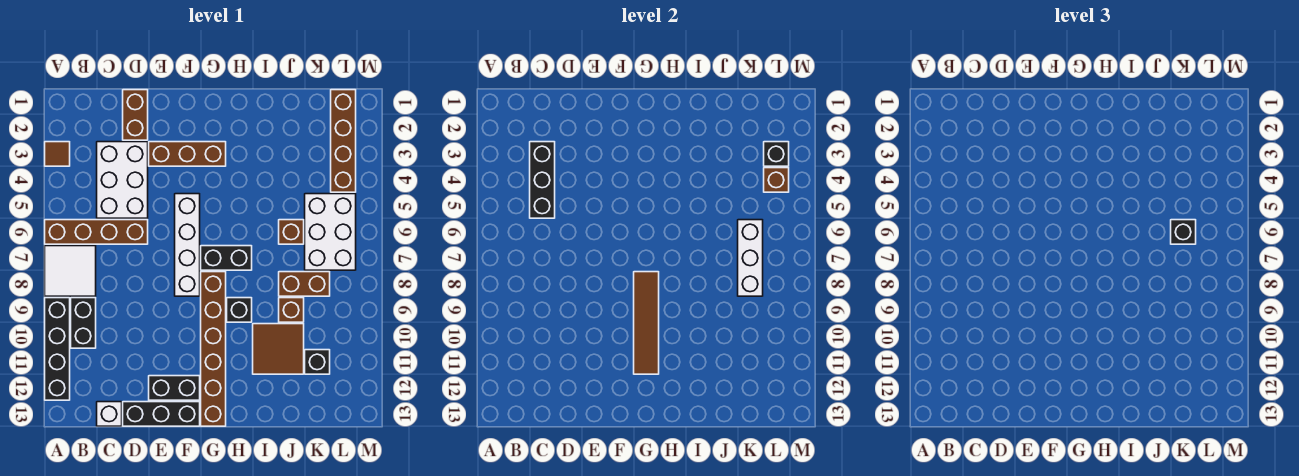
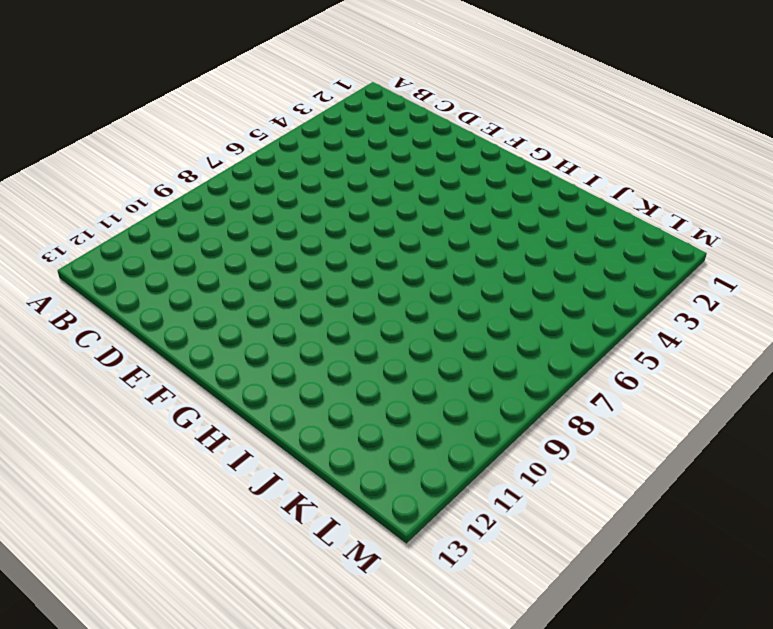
none -> brown 1x1 tile [45,142,70,166]
none -> brown 1x4 brick [45,220,148,244]
none -> white 2x2 tile [45,246,96,296]

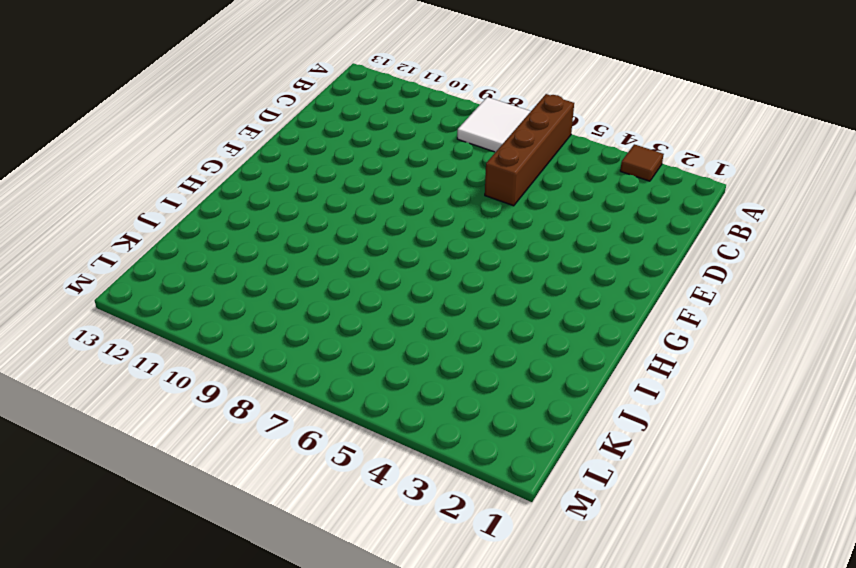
none -> black 1x4 brick [45,298,70,400]
none -> black 1x2 brick [71,298,96,348]
none -> white 2x3 brick [97,142,148,218]

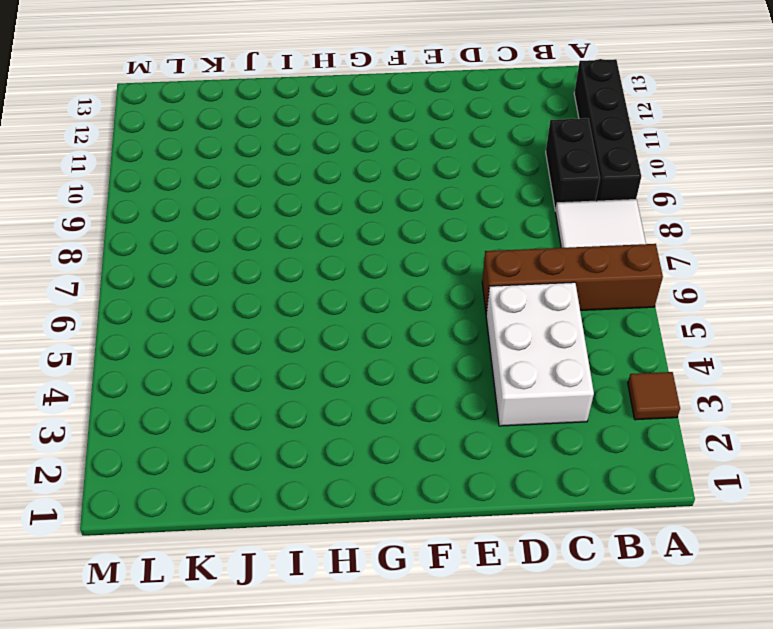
none -> white 1x1 brick [97,402,122,426]
none -> brown 1x2 brick [123,90,148,140]
none -> black 1x3 brick [123,402,200,426]

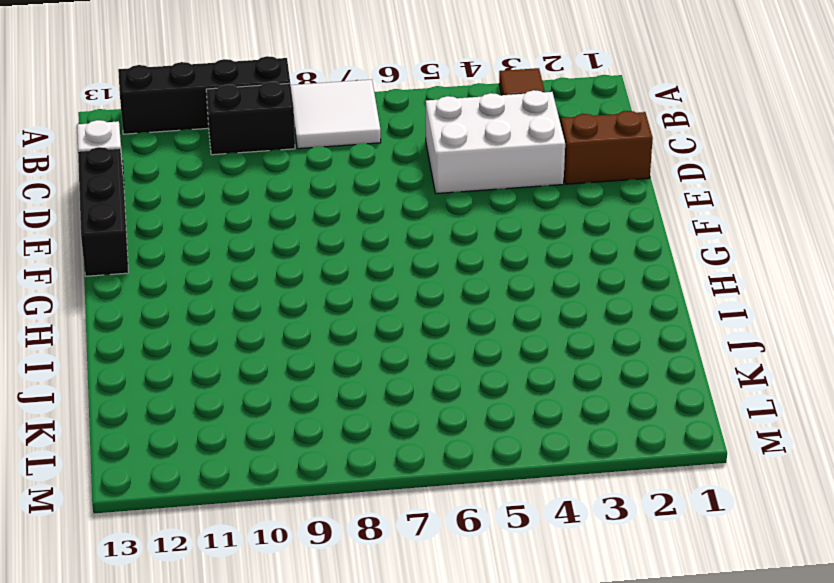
none -> brown 1x4 brick [45,220,148,244]
none -> brown 1x3 brick [149,142,226,166]
none -> black 1x2 brick [149,376,200,400]

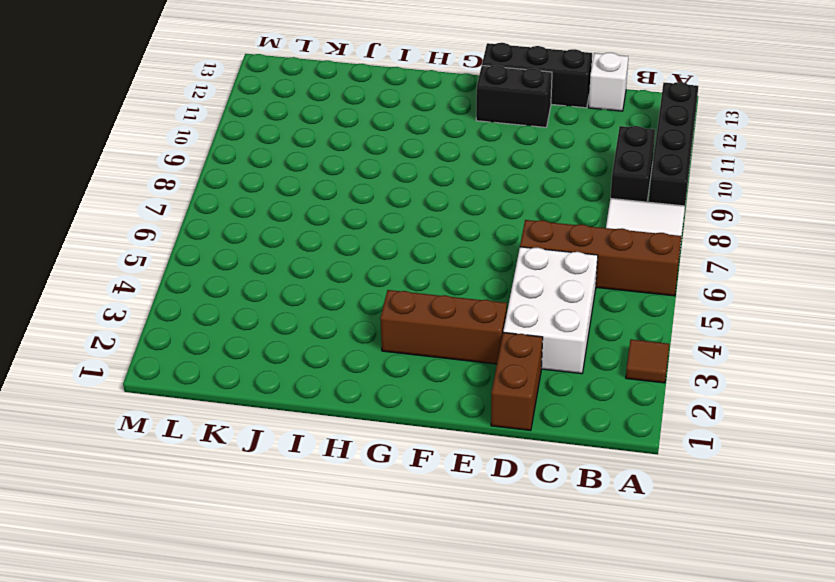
none -> white 1x4 brick [175,194,200,296]
none -> black 1x2 brick [201,246,252,270]
none -> brown 1x6 brick [201,272,226,426]

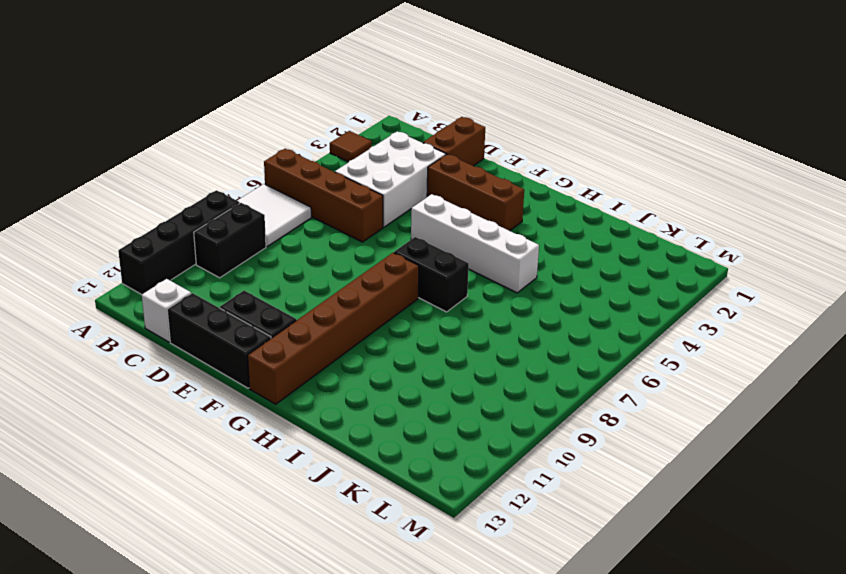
white 1x4 brick [411,194,539,293] -> white 1x4 brick turned to [175,194,200,296]
none -> black 1x1 brick [227,298,252,322]
none -> brown 2x2 tile [253,324,304,374]
none -> brown 1x1 brick [279,220,304,244]

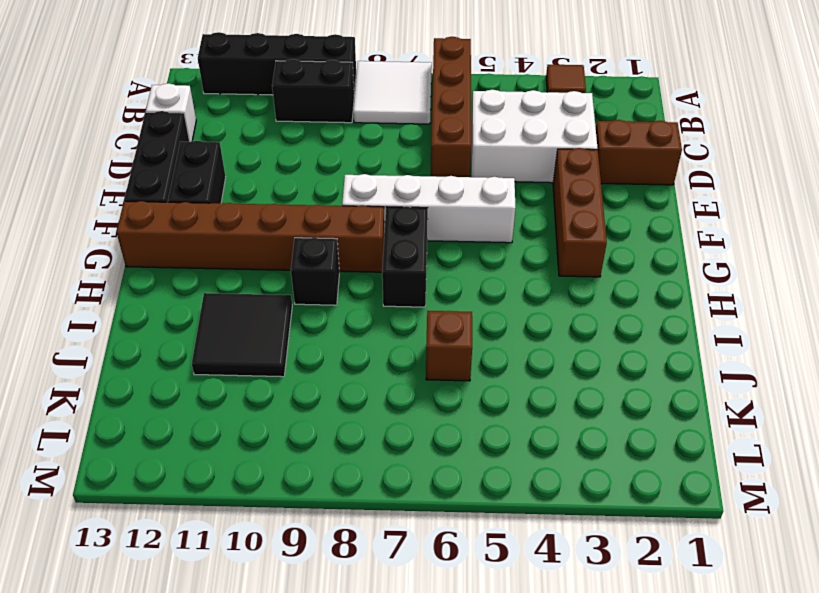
black 2x2 tile [192,293,292,377] -> brown 2x2 tile [253,324,304,374]
none -> brown 1x2 brick [279,272,330,296]
none -> brown 1x1 brick [279,298,304,322]
none -> white 2x3 brick [305,194,356,270]

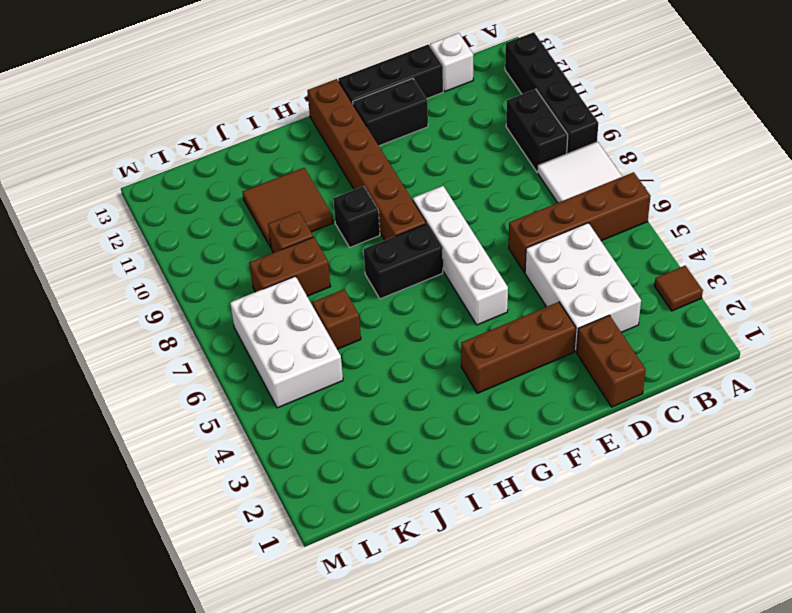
none -> black 1x1 brick [305,350,330,374]
none -> brown 1x4 brick [331,90,356,192]
none -> black 1x3 brick [530,142,555,218]

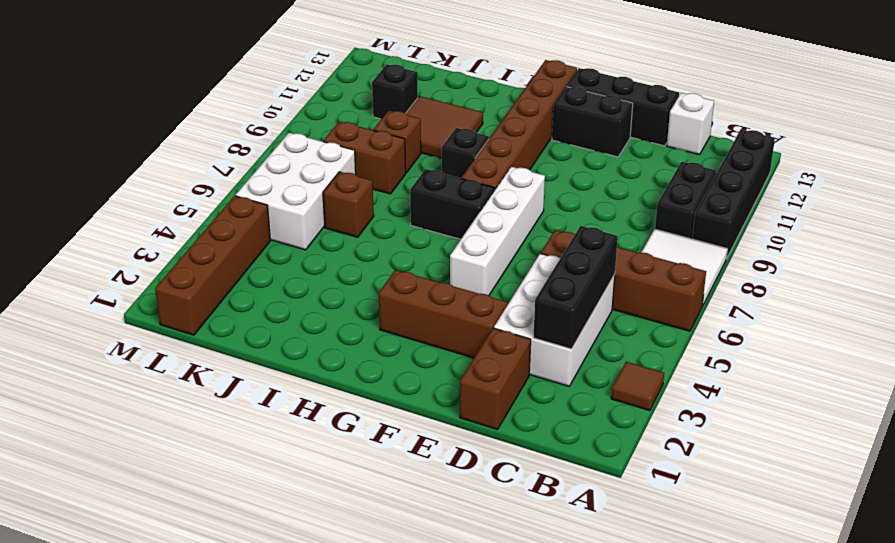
none -> brown 1x4 tile [634,272,659,374]
none -> white 1x3 brick [738,220,763,296]
none -> black 1x1 brick [764,142,789,166]

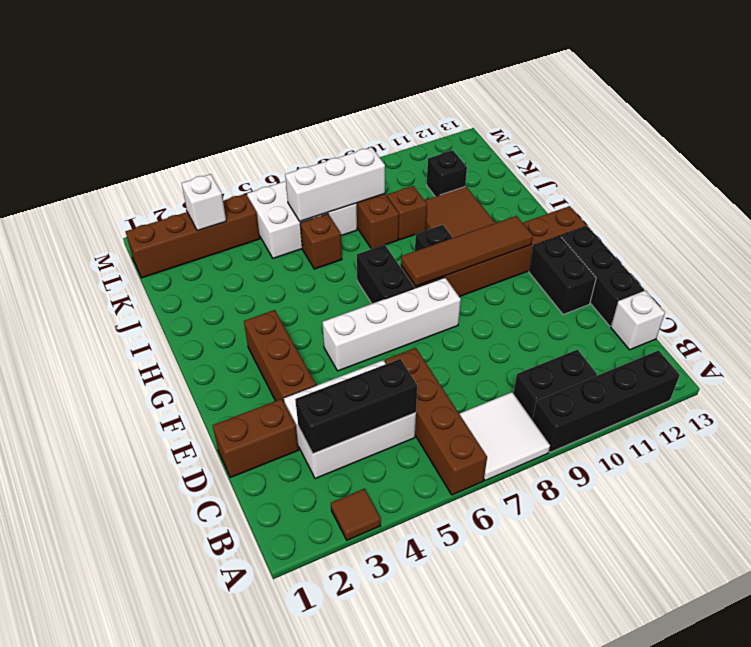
white 1x1 brick [182,174,226,231] -> black 1x1 brick [764,142,789,166]
none -> brown 1x1 brick [764,168,789,192]
none -> black 1x1 brick [1171,220,1196,244]

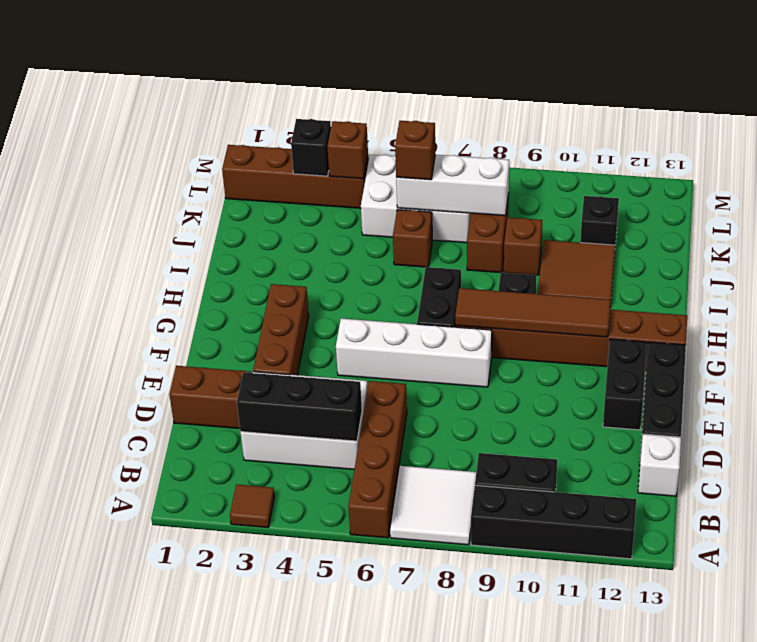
brown 1x1 brick [395,121,435,180] -> black 1x1 brick [1171,220,1196,244]

